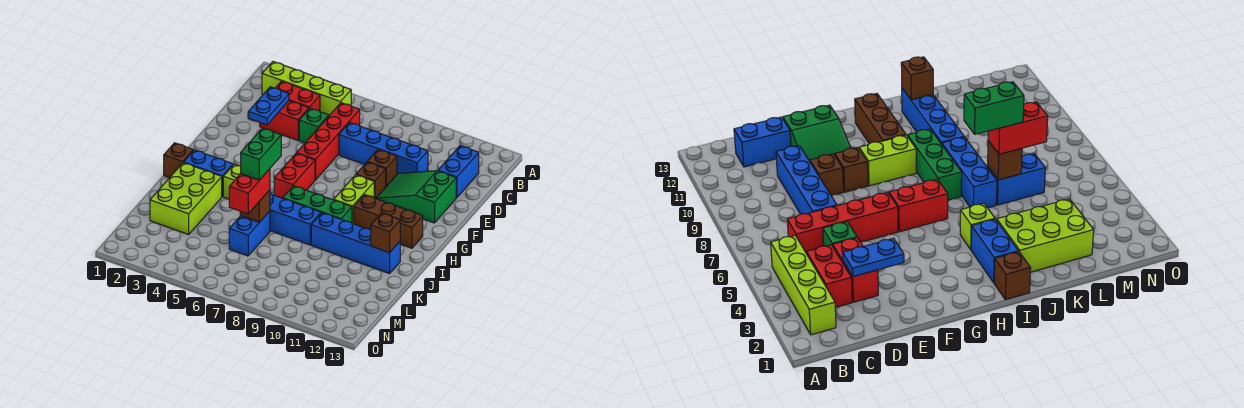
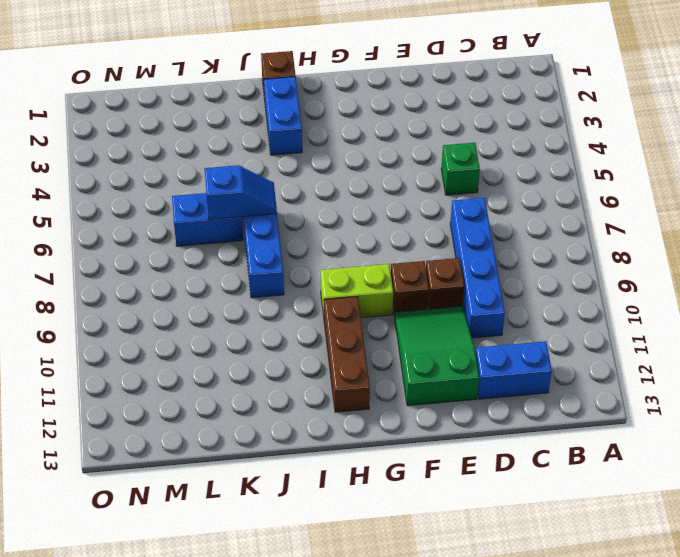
blue 1x2 slope [204,165,277,220] -> brown 1x1 brick [241,190,270,222]
none -> lime 1x4 brick [262,62,351,115]
none -> red 1x2 brick [276,81,320,111]
none -> red 1x4 brick [297,103,360,180]

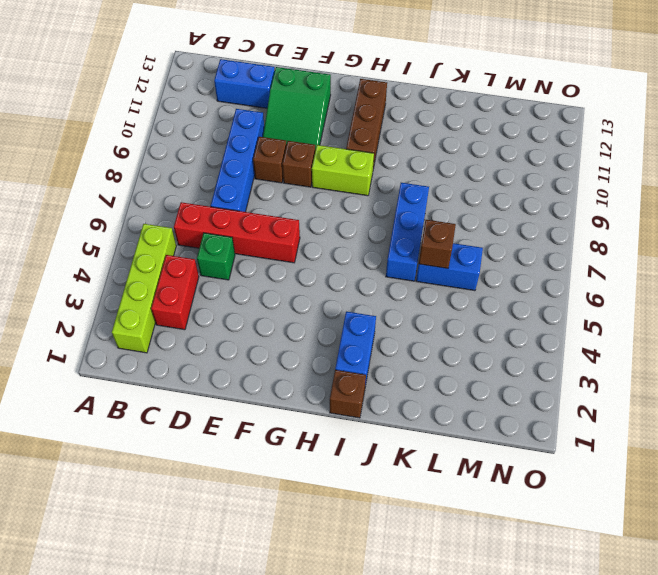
none -> red 1x2 brick [260,101,309,140]
none -> red 1x2 brick [274,153,315,198]
none -> lime 1x1 brick [223,164,241,199]

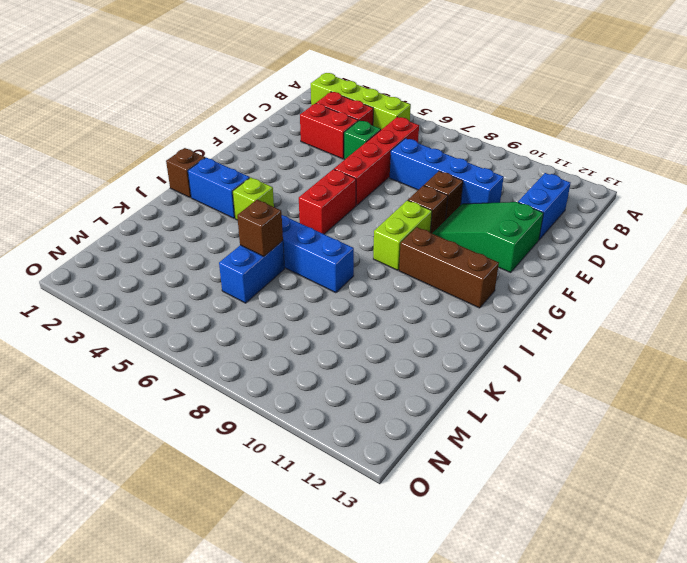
none -> green 1x3 brick [283,186,352,223]
none -> lime 2x3 brick [150,163,222,234]
none -> blue 1x4 brick [311,213,401,274]

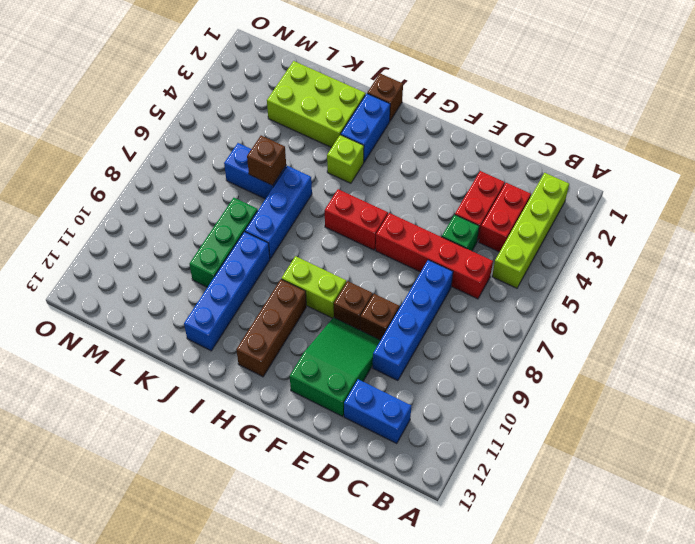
green 1x3 brick [189,198,258,287] -> green 1x3 brick moved to [283,186,352,223]
none -> blue 1x2 plate [248,87,289,125]
none -> brown 1x1 brick [371,213,400,253]
none -> red 1x2 brick [229,169,270,214]

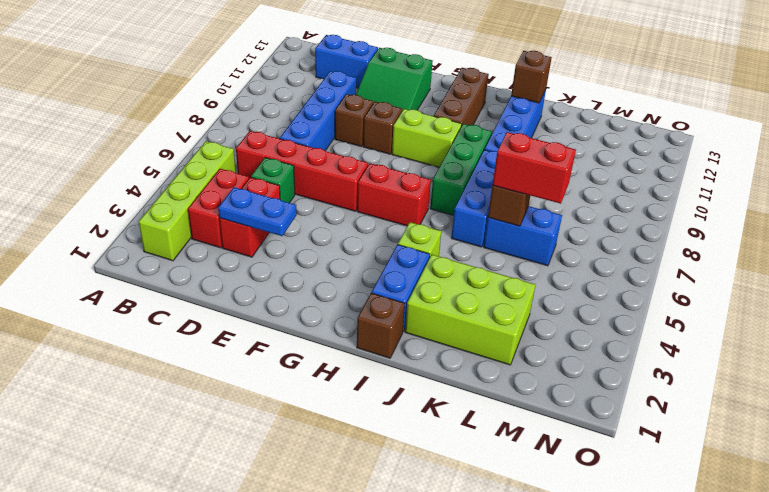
none -> green 1x2 brick [241,128,281,180]

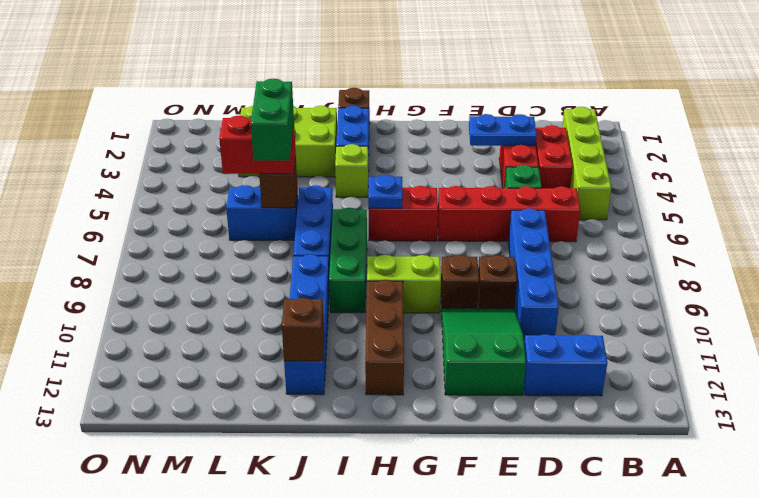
blue 1x1 plate [368,175,403,208] -> none
green 1x2 brick [251,78,294,161] -> green 1x2 brick turned to [241,128,281,180]

